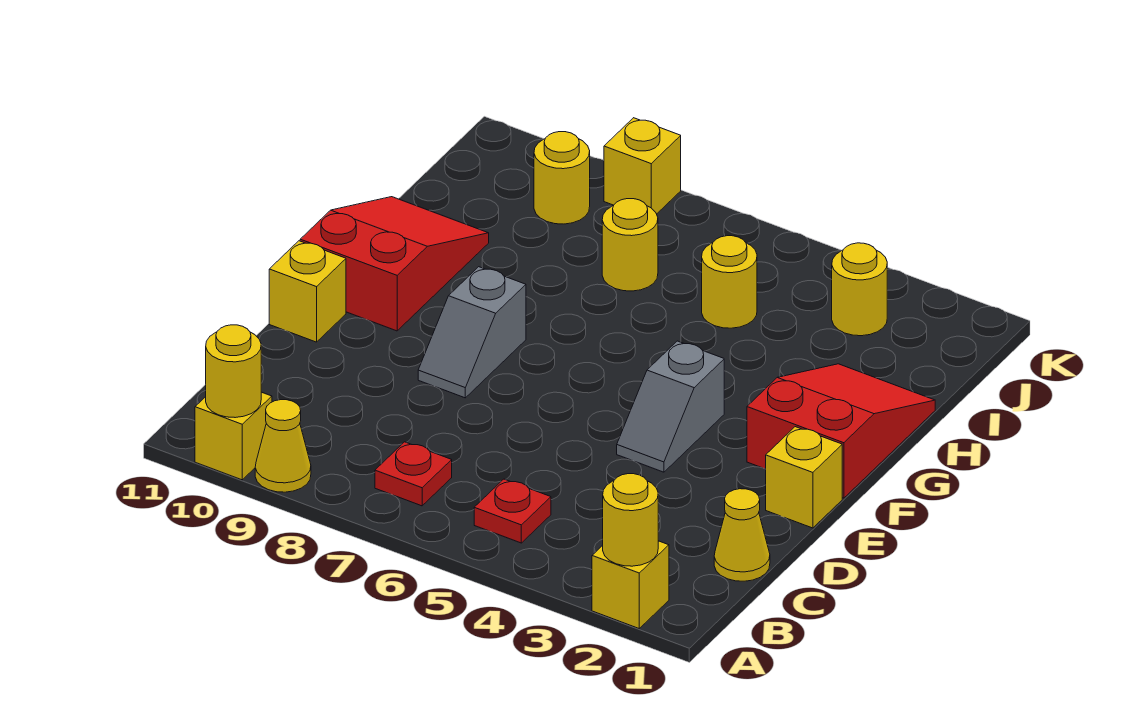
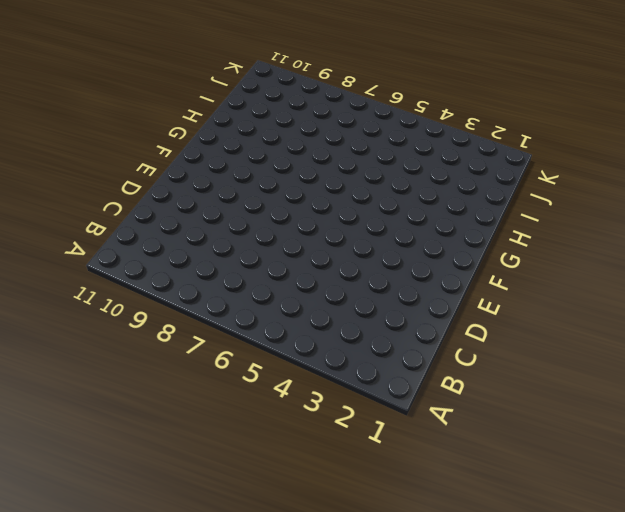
none -> yellow 1x1 brick [592,541,669,628]
none -> yellow 1x1 cone [255,400,311,492]
none -> yellow 1x1 brick [195,392,272,480]

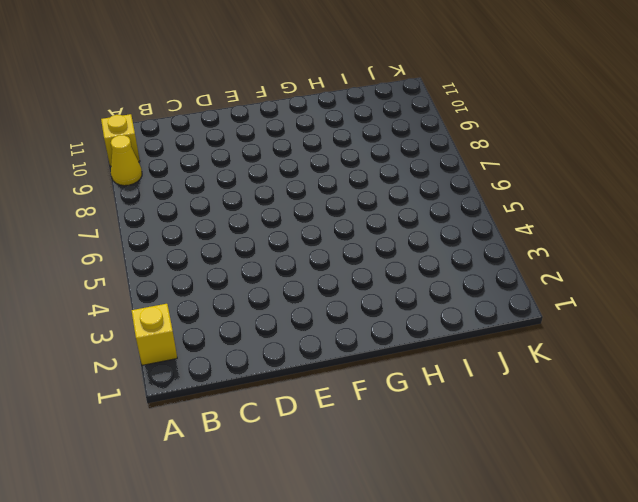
none -> red 1x1 plate [474,479,551,543]
none -> red 1x1 plate [375,442,452,506]
none -> yellow 1x1 cone [714,489,770,581]

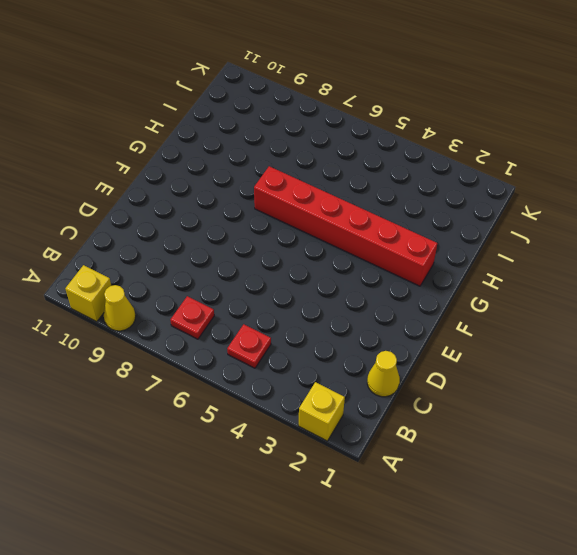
red 1x6 brick [254,166,437,286] -> red 2x3 slope [747,364,935,498]
none -> yellow 1x1 brick [766,427,842,528]
none -> grey 1x2 slope [617,341,724,472]
none -> grey 1x2 slope [418,267,526,398]

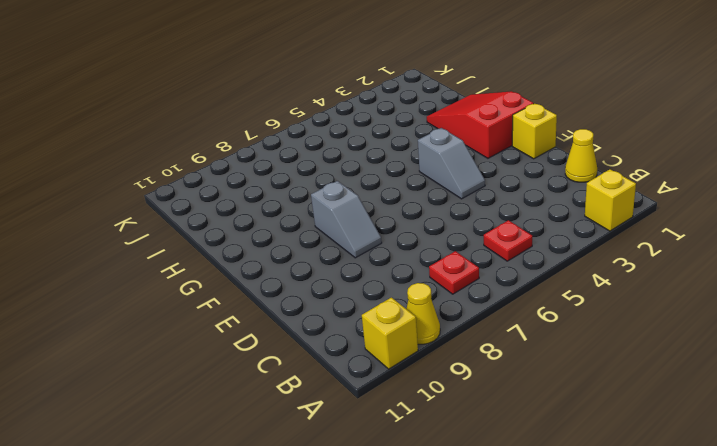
none -> yellow 1x1 brick [269,241,346,342]
none -> red 2x3 slope [300,197,489,331]
none -> yellow 1x1 round brick [702,236,757,328]

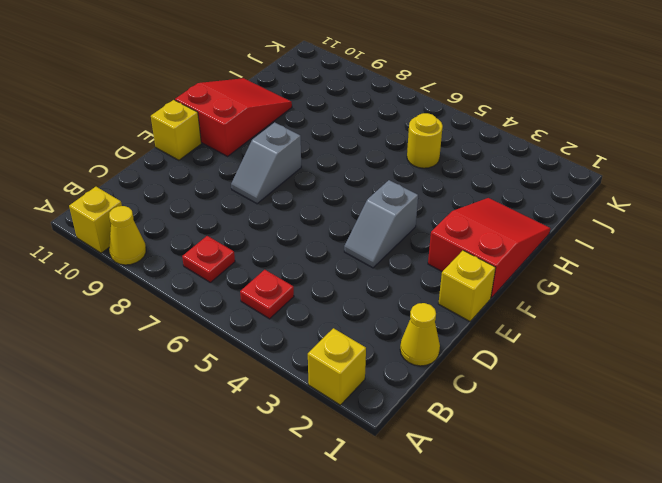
none -> yellow 1x1 round brick [602,199,658,291]
none -> yellow 1x1 round brick [832,243,887,336]
none -> yellow 1x1 round brick [534,132,590,224]

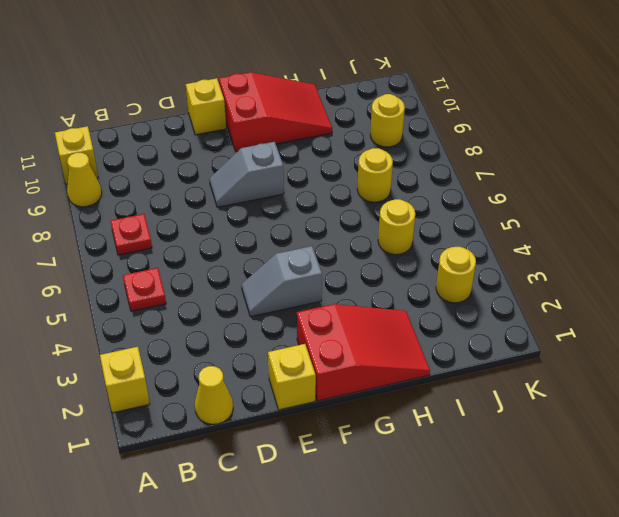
none -> yellow 1x1 brick [604,118,681,214]
none -> yellow 1x1 round brick [603,474,658,566]
none -> yellow 1x1 round brick [206,325,261,418]

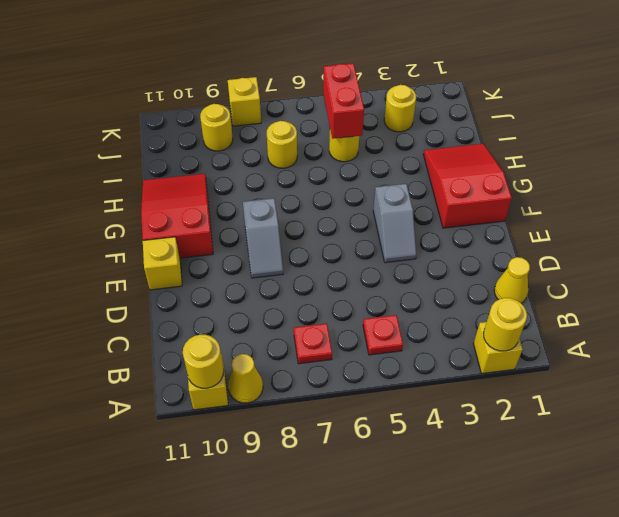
red 1x2 brick [323,63,364,139] -> none
none -> yellow 1x1 brick [766,427,842,528]

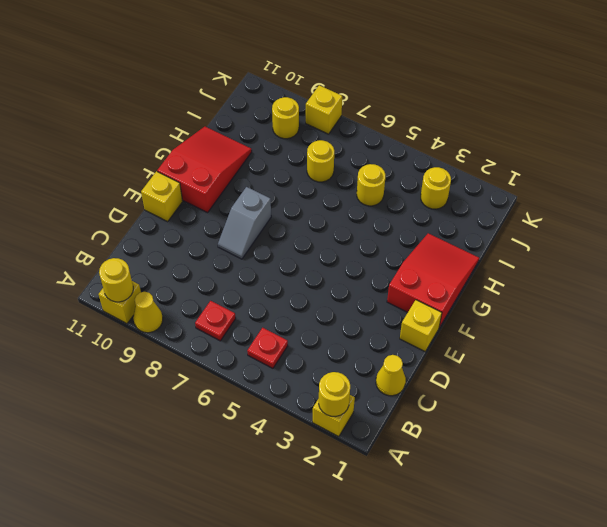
none -> grey 1x2 slope [617,341,724,472]

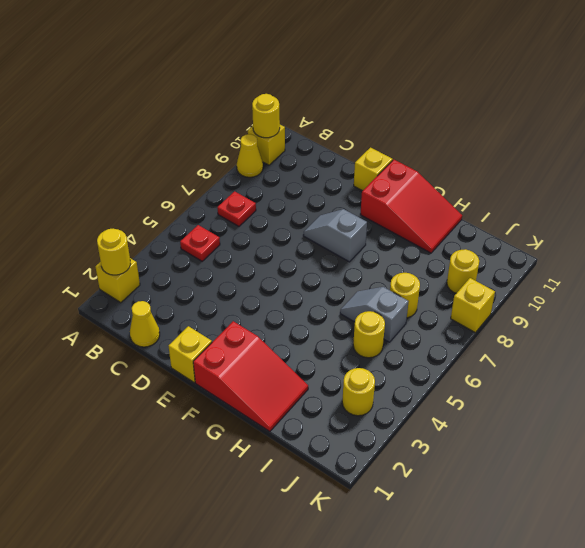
grey 1x2 slope [340,287,409,342] -> grey 1x2 slope moved to [617,341,724,472]

